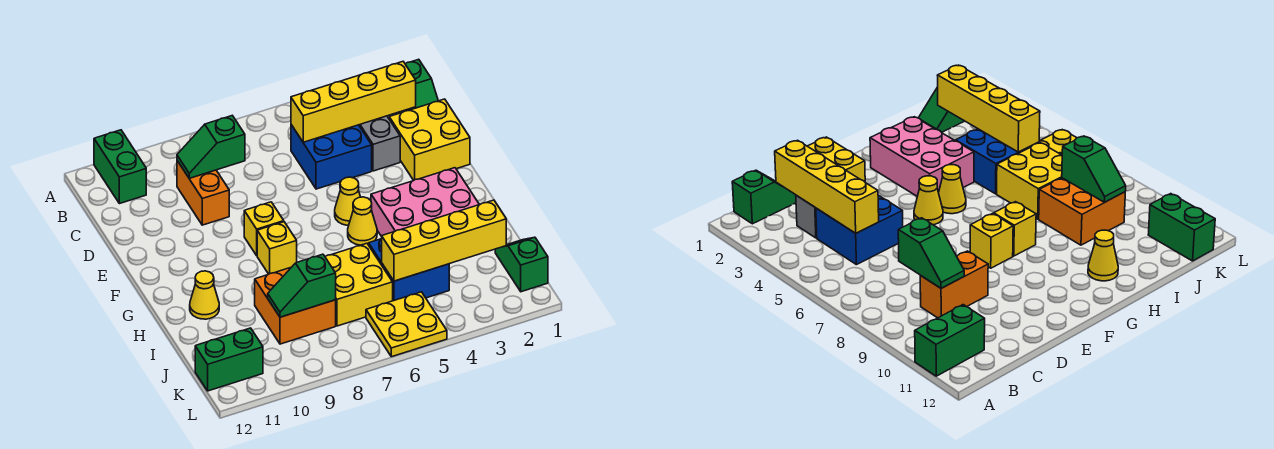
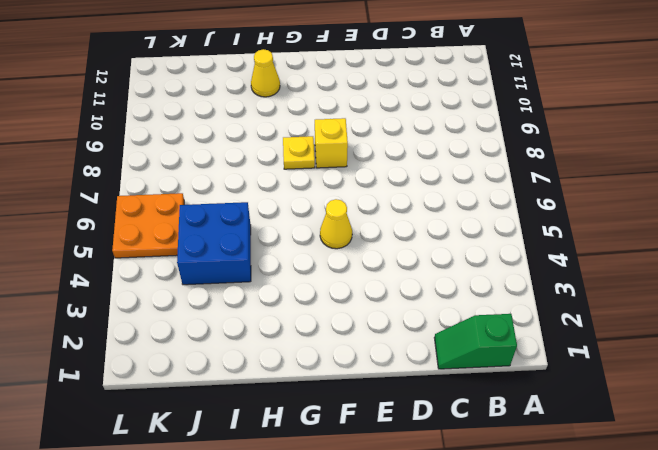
yellow 1x1 plate [283,136,315,169] -> yellow 1x1 brick [257,222,297,274]
orange 2x2 plate [112,193,184,258] -> yellow 2x2 plate [366,292,447,357]
none -> green 1x2 brick [94,130,146,204]
none -> grey 1x2 brick [359,116,400,171]
none -> blue 2x2 brick [291,125,372,189]

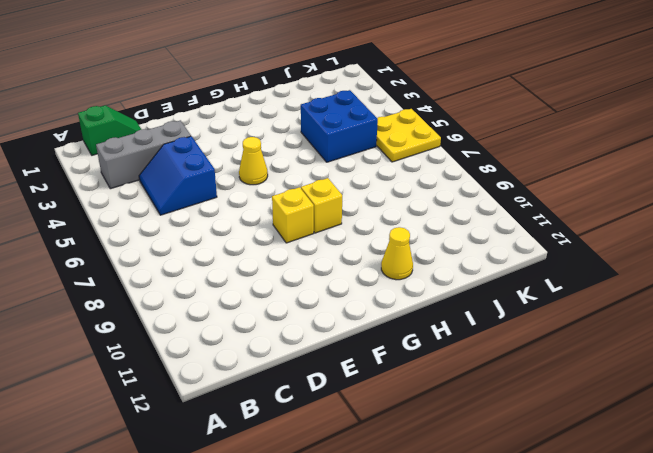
grey 1x3 brick [96,120,191,189] -> grey 1x2 brick [359,116,400,171]
blue 2x2 slope [139,136,217,215] -> blue 2x2 brick [291,125,372,189]
none -> green 1x2 brick [94,130,146,204]
none -> orange 1x2 brick [177,161,229,225]
none -> yellow 2x2 brick [389,99,470,180]

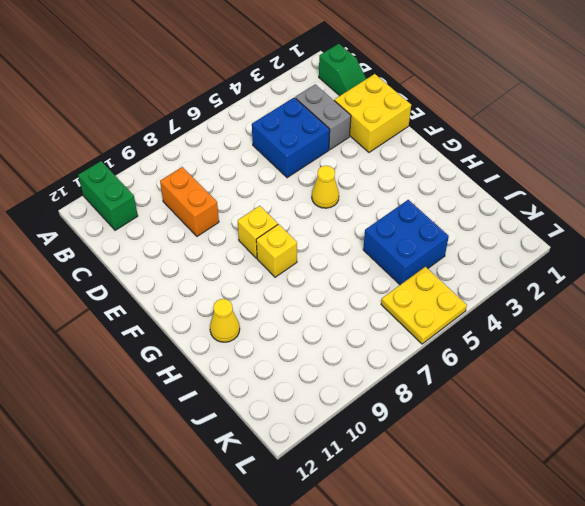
none -> pink 2x3 brick [371,168,479,236]
none -> yellow 1x1 cone [348,197,377,245]
none -> yellow 2x2 brick [325,243,393,326]

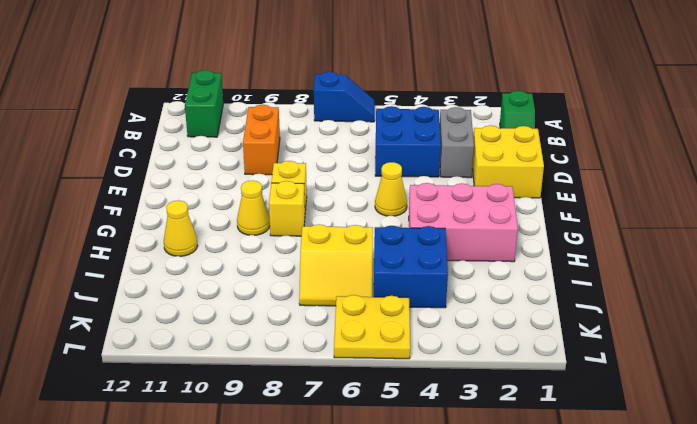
blue 1x2 slope [314,72,375,122] -> none
yellow 1x1 cone [237,180,270,235] -> yellow 1x1 cone moved to [348,197,377,245]
yellow 2x2 slope [299,224,373,306] -> yellow 2x2 brick [325,243,393,326]
none -> orange 2x2 brick [255,268,336,344]
none -> green 1x2 slope [495,237,548,292]
none -> green 1x2 brick [195,328,263,391]

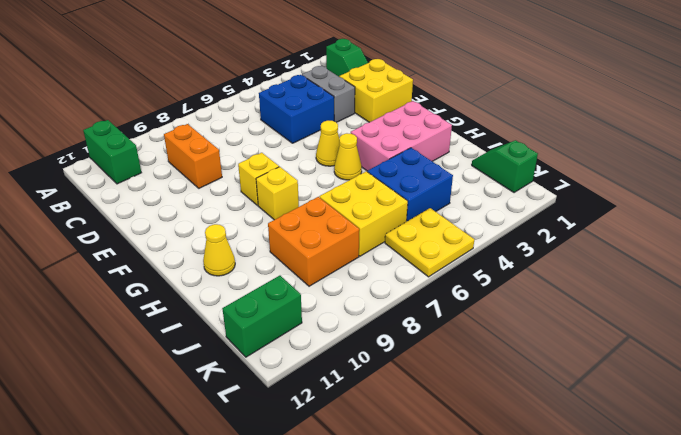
none -> yellow 1x4 brick [291,62,416,142]
none -> green 1x2 slope [177,116,245,178]
none -> yellow 1x4 brick [382,200,506,281]

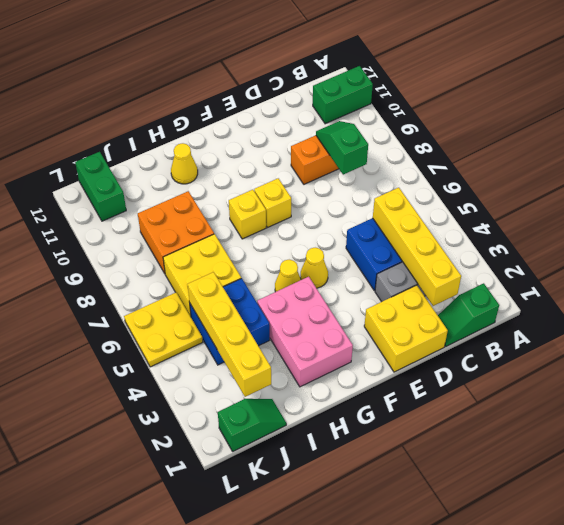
none -> green 1x2 slope [268,254,336,317]

